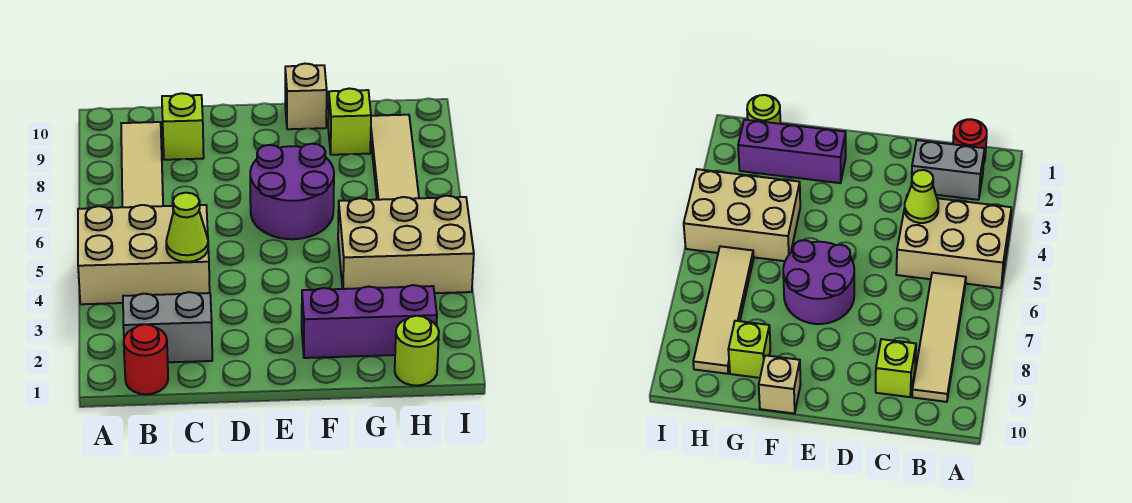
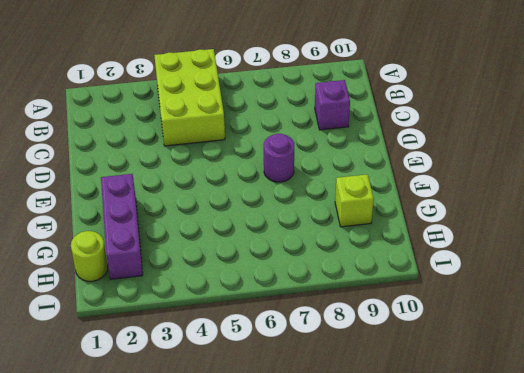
lime 2x3 brick [154,49,225,146] -> tan 2x3 brick [78,205,210,304]
purple 1x1 brick [315,80,350,130] -> lime 1x1 brick [162,93,204,160]
purple 1x1 round brick [264,134,294,182] -> purple 2x2 round brick [250,144,334,239]
none -> red 1x1 round brick [124,324,168,394]
none -> grey 1x2 brick [123,292,212,362]
none -> tan 1x4 tile [121,122,163,207]

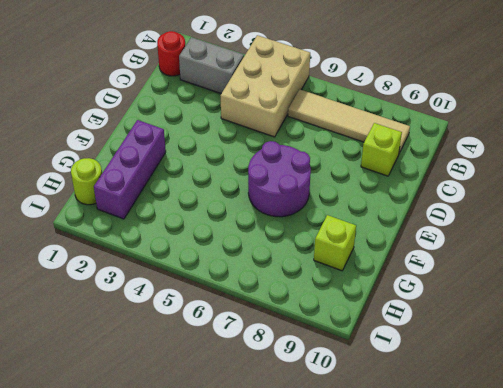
grey 1x2 brick [179,37,244,94] -> grey 1x2 brick turned to [123,292,212,362]
none -> tan 1x1 brick [285,64,327,129]
none -> tan 2x3 brick [338,196,474,293]
none -> tan 1x4 tile [371,115,419,200]

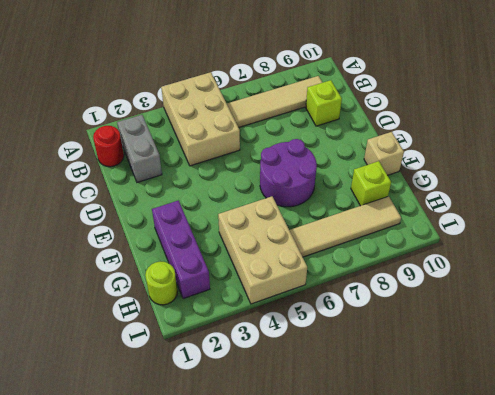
none -> lime 1x1 cone [166,193,208,262]

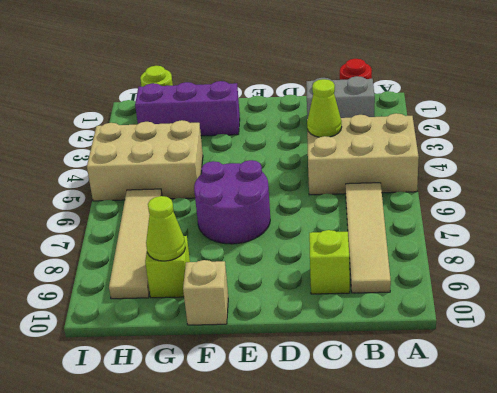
lime 1x1 cone [146,196,185,261] -> none

